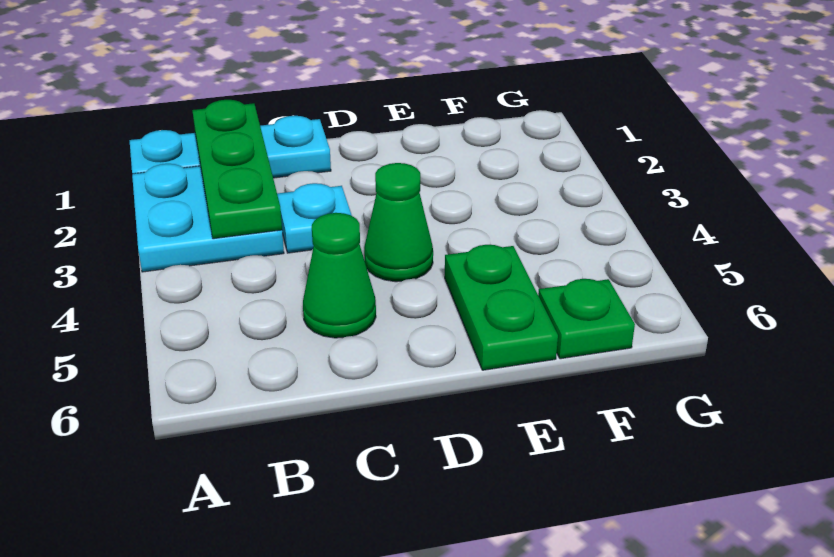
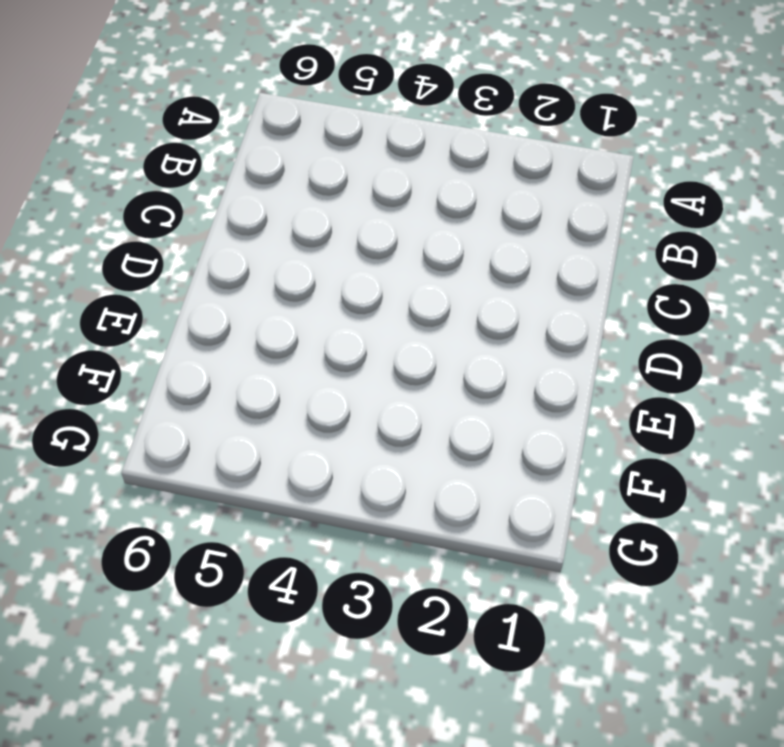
none -> cyan 1x3 plate [129,116,331,178]
none -> cyan 2x2 plate [132,164,284,272]

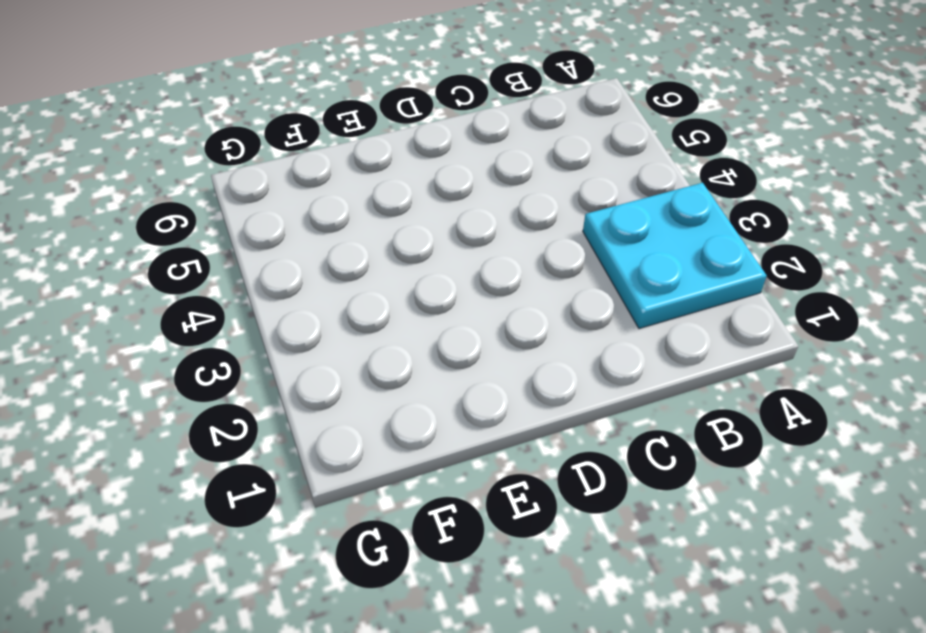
none -> cyan 1x3 plate [129,116,331,178]
none -> cyan 1x1 plate [277,183,352,253]

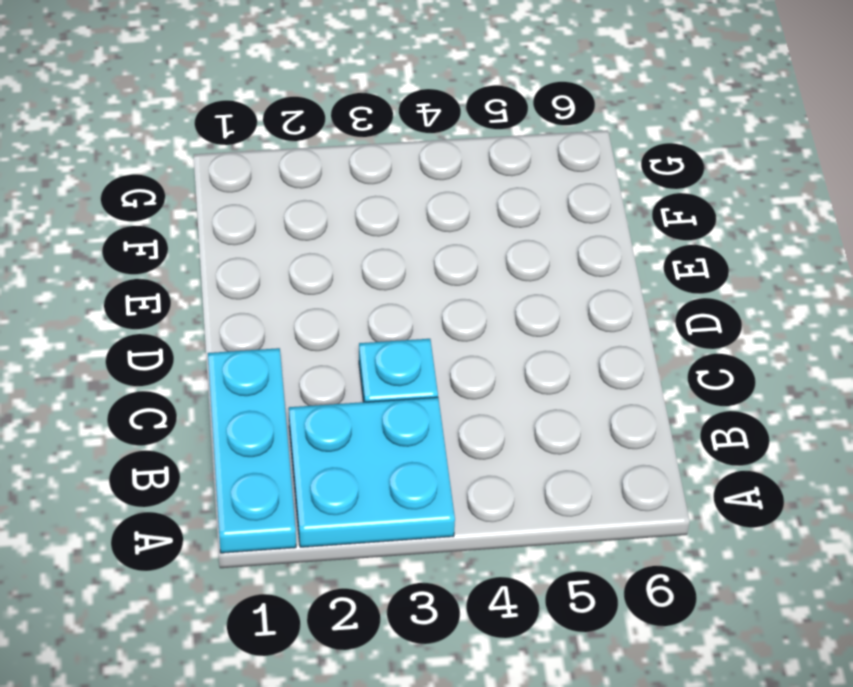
none -> green 1x1 cone [303,213,376,338]
none -> green 1x1 cone [364,163,433,282]

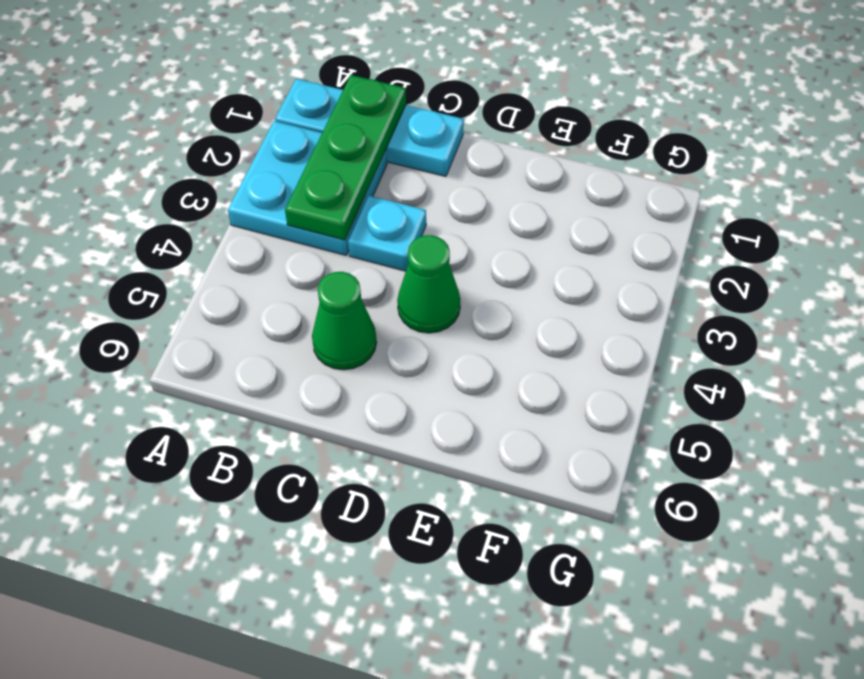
none -> green 1x2 plate [445,245,558,370]
none -> green 1x1 plate [538,279,635,359]

